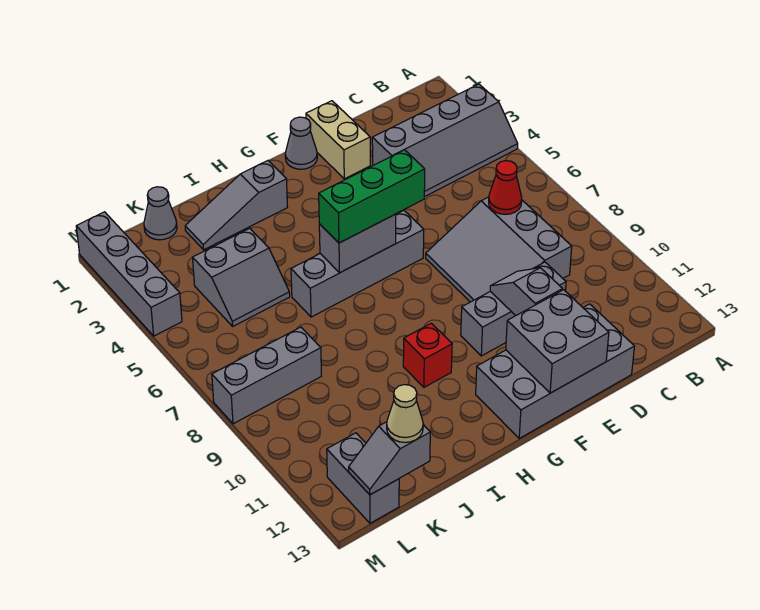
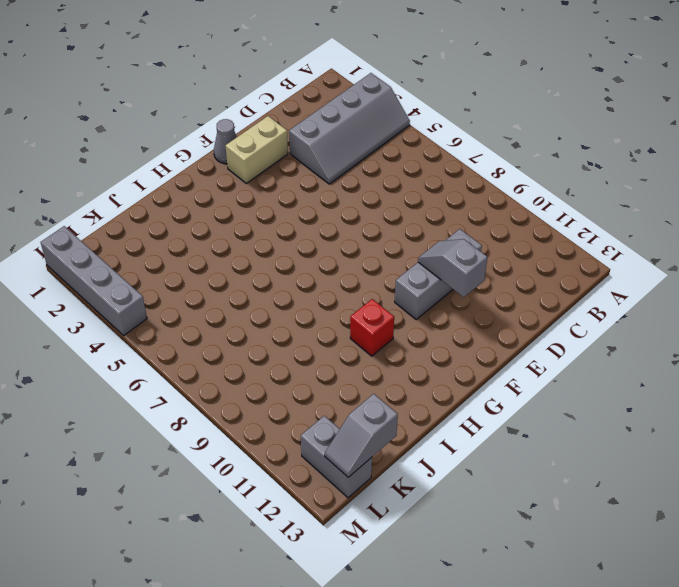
tan 1x2 brick [225,116,288,183] -> tan 1x2 brick turned to [306,101,370,179]
none -> grey 3x3 slope [426,197,572,302]
none -> grey 2x4 brick [476,304,634,438]
none -> grey 1x4 brick [291,210,424,317]

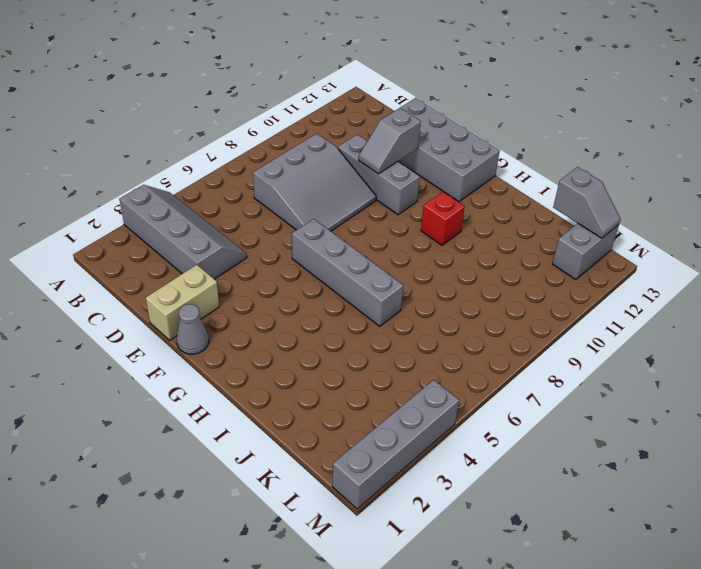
none -> grey 1x3 slope [185,161,287,250]
none -> grey 2x2 slope [193,228,290,326]
none -> grey 1x1 cone [144,187,177,240]

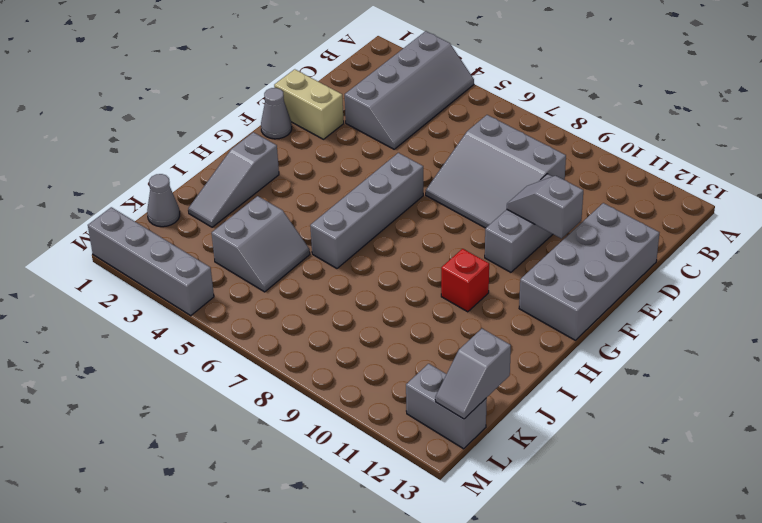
none -> grey 1x3 brick [212,327,321,424]
none -> red 1x1 cone [489,161,522,214]
none -> grey 2x2 brick [506,290,609,393]

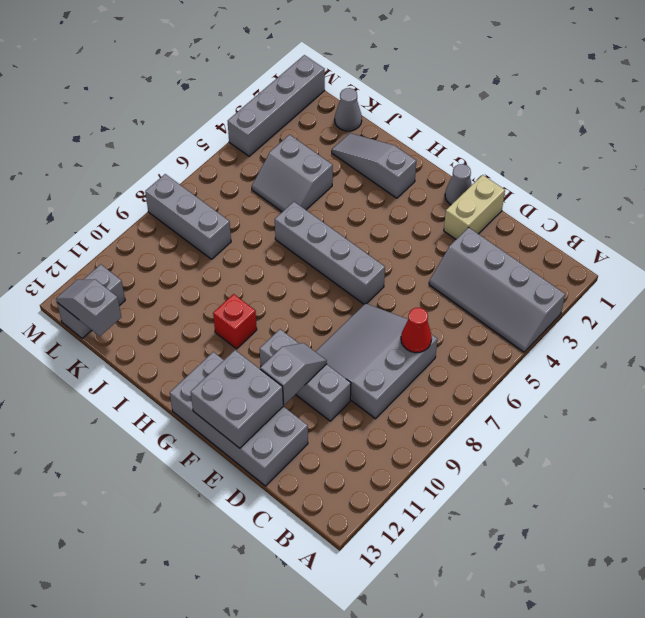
none -> grey 1x2 brick [319,214,396,273]
none -> green 1x3 brick [319,150,425,243]
none -> tan 1x1 cone [387,385,423,442]

